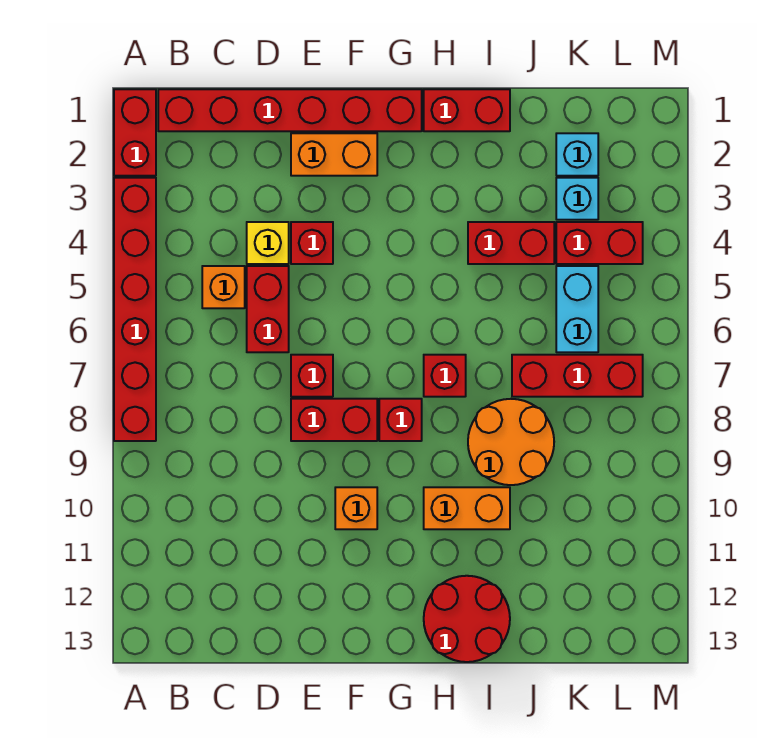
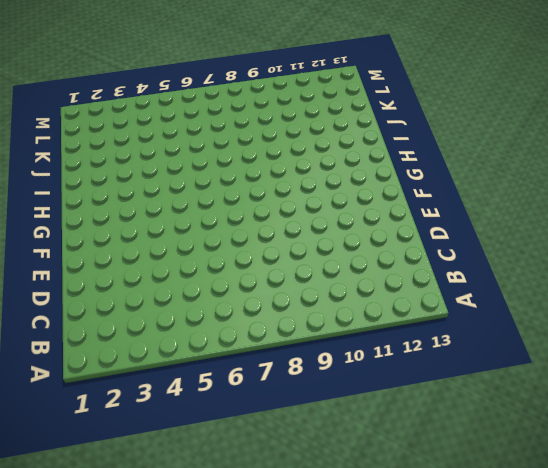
none -> red 1x2 brick [114,89,156,176]
none -> red 1x6 brick [114,178,156,441]
none -> red 1x6 brick [158,89,422,131]

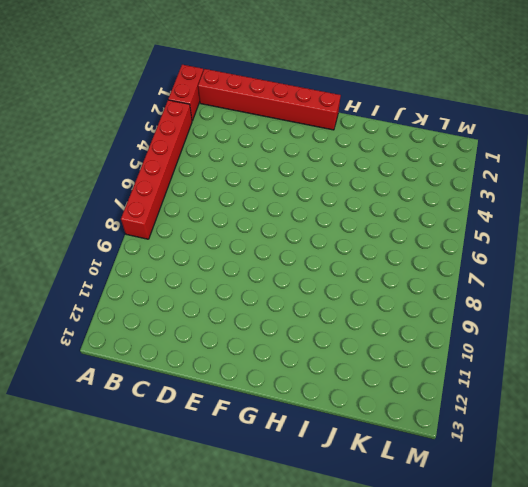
none -> orange 1x1 brick [202,266,245,308]
none -> yellow 1x1 brick [247,222,289,264]
none -> red 1x2 brick [247,266,289,352]

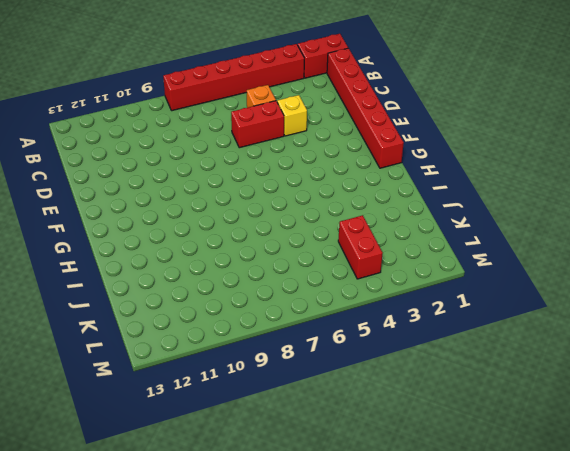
none -> orange 1x2 brick [291,133,377,176]
none -> red 1x1 brick [291,222,333,264]
none -> red 1x1 brick [291,355,333,397]

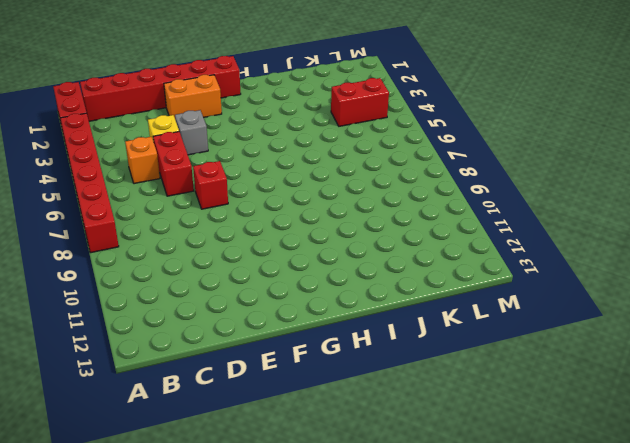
grey 1x1 brick [175,110,208,155] -> red 1x1 brick [291,222,333,264]
none -> red 1x2 brick [291,399,377,441]
none -> orange 1x1 brick [335,487,377,529]
none -> red 1x1 brick [379,399,422,441]

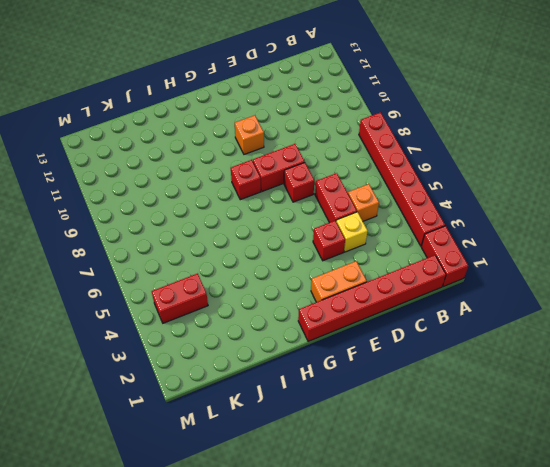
none -> red 1x2 brick [424,89,510,131]
none -> red 1x1 brick [424,355,466,397]
none -> orange 1x2 brick [424,487,510,529]

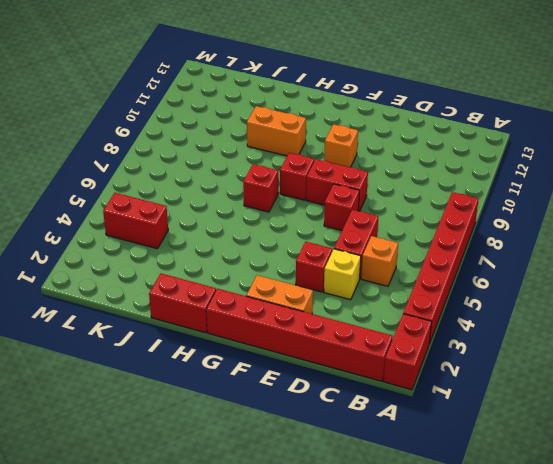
none -> red 2x2 round brick [424,576,510,662]
none -> red 1x2 brick [468,222,554,264]
none -> orange 2x2 round brick [468,399,554,485]

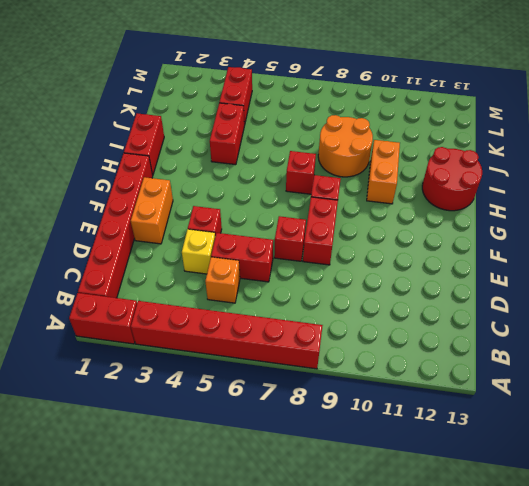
none -> orange 1x1 brick [335,487,377,529]
none -> red 1x3 brick [512,355,643,397]
none -> cyan 1x1 brick [556,133,598,176]

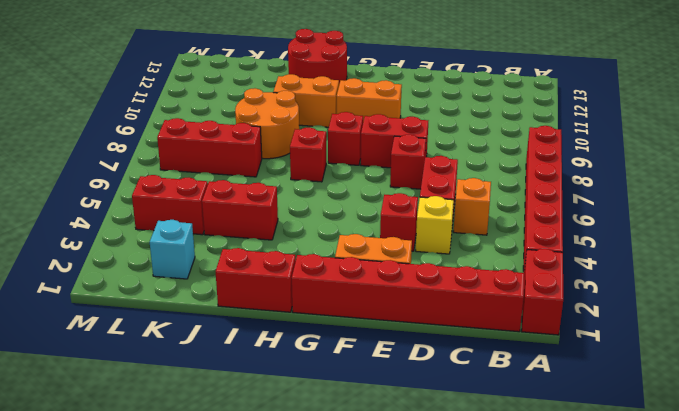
orange 1x2 brick [337,78,402,121] -> orange 1x1 brick [335,487,377,529]
none -> cyan 1x1 brick [556,178,598,220]
none -> cyan 1x2 brick [556,266,598,352]

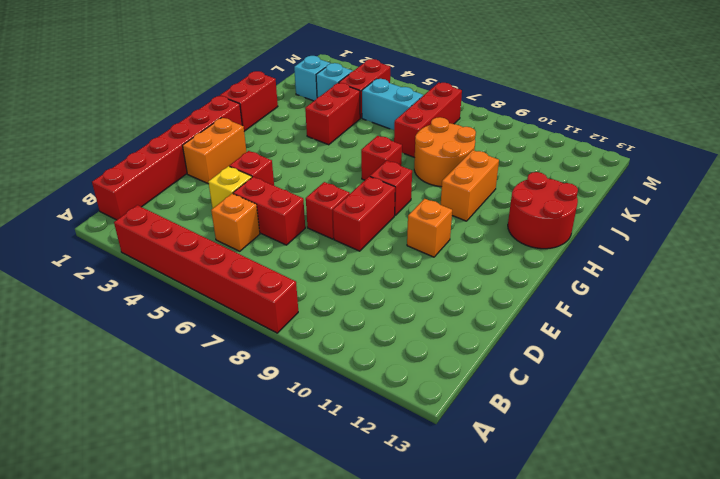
none -> red 1x2 brick [114,89,156,176]

